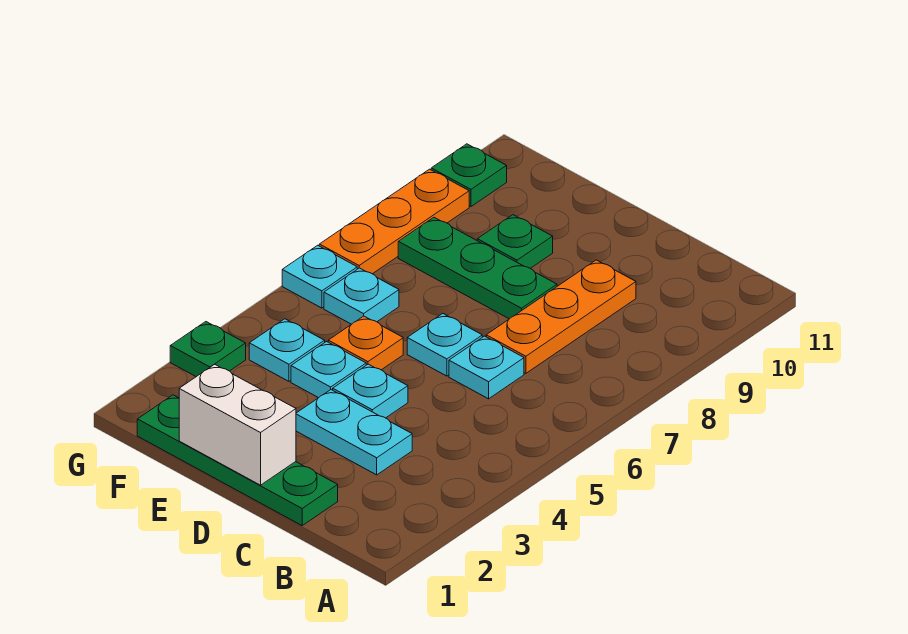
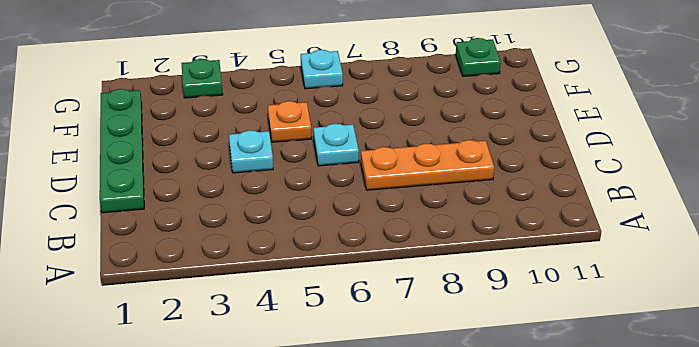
none -> cyan 1x2 plate [296,390,412,475]
none -> cyan 1x1 plate [449,336,524,399]
none -> green 1x3 plate [398,218,557,319]

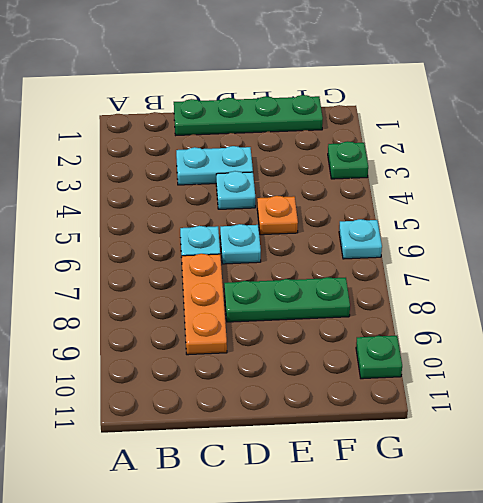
none -> cyan 1x1 plate [291,342,366,398]
none -> green 1x1 plate [477,215,553,268]
none -> cyan 1x1 plate [249,319,325,381]

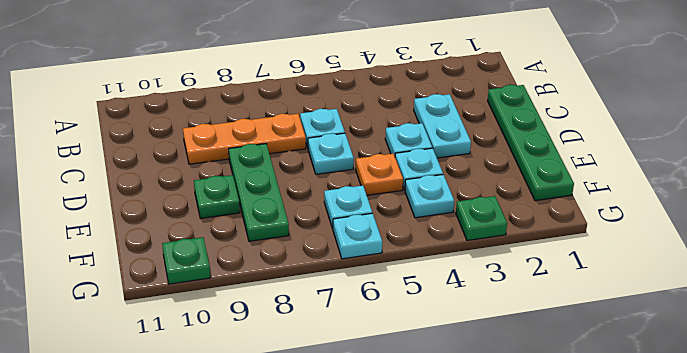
none -> orange 1x3 plate [319,169,469,274]
none -> white 1x2 brick [179,364,296,485]

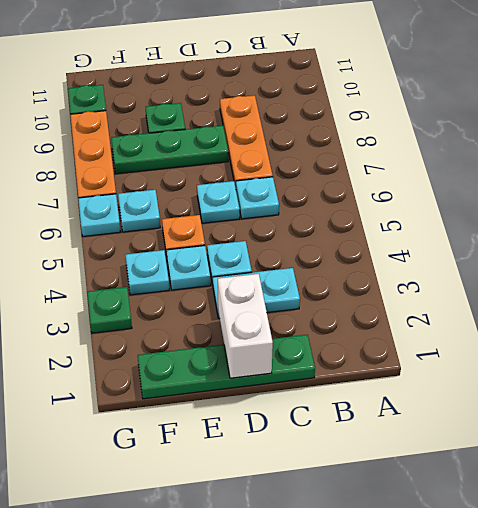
white 1x2 brick [218,274,273,378] -> white 1x2 brick turned to [179,364,296,485]

